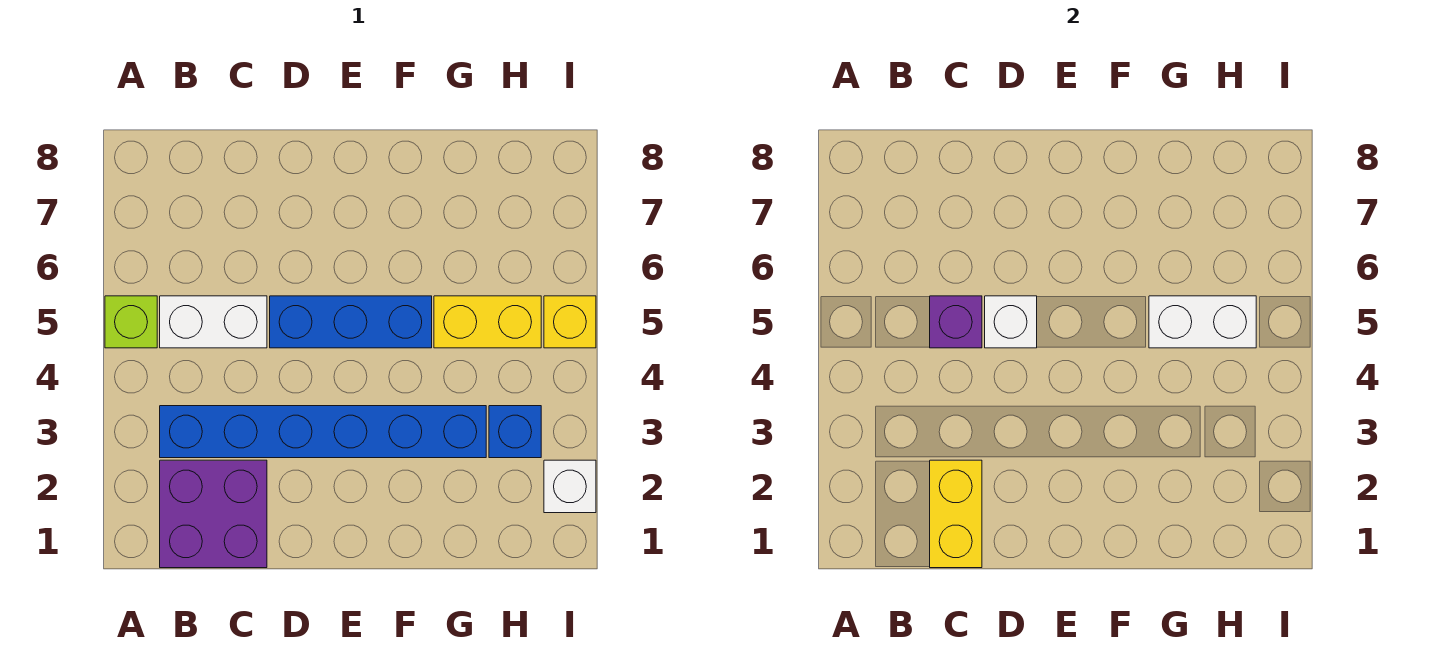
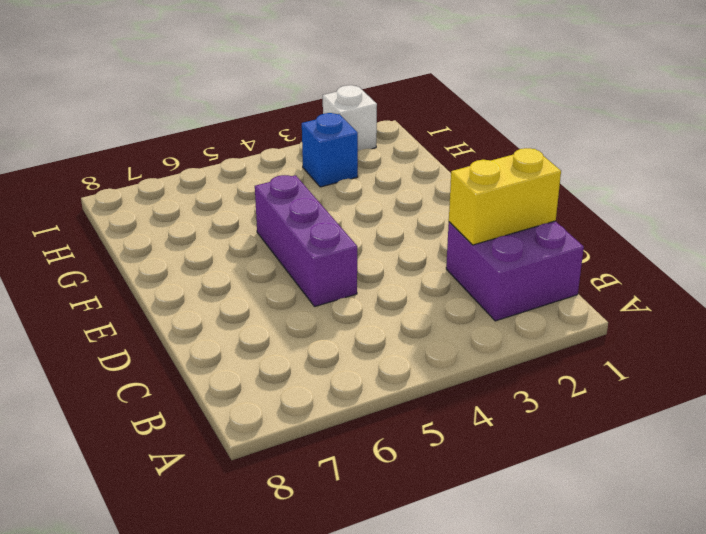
purple 1x3 brick [255,175,357,306] -> blue 1x3 brick [270,296,432,348]
none -> lime 1x1 brick [105,296,157,348]
none -> blue 1x6 brick [160,406,486,458]
none -> white 1x2 brick [160,296,267,348]

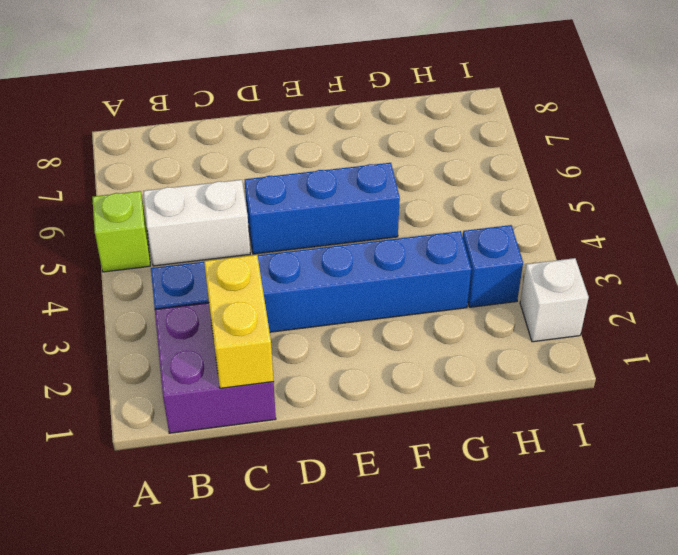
none -> yellow 1x2 brick [434,296,541,348]
none -> yellow 1x1 brick [544,296,596,348]
none -> purple 1x1 brick [930,296,982,348]

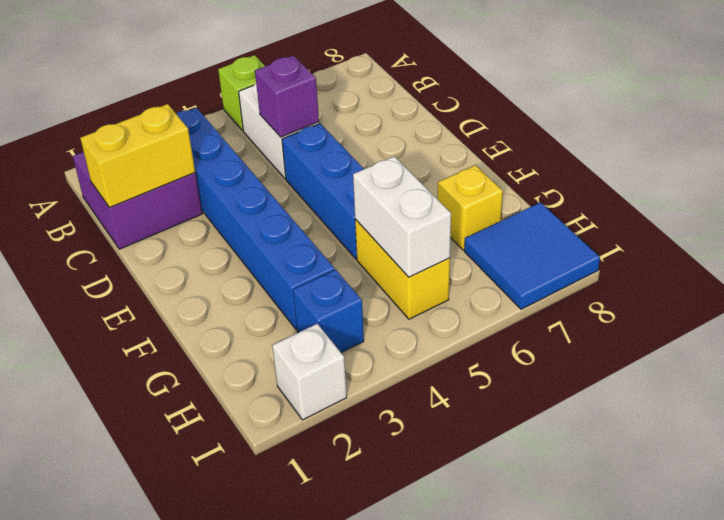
yellow 1x1 brick [438,165,503,250] -> yellow 1x1 brick moved to [544,296,596,348]
blue 2x2 tile [464,203,600,309] -> none
none -> white 1x1 brick [985,296,1037,348]

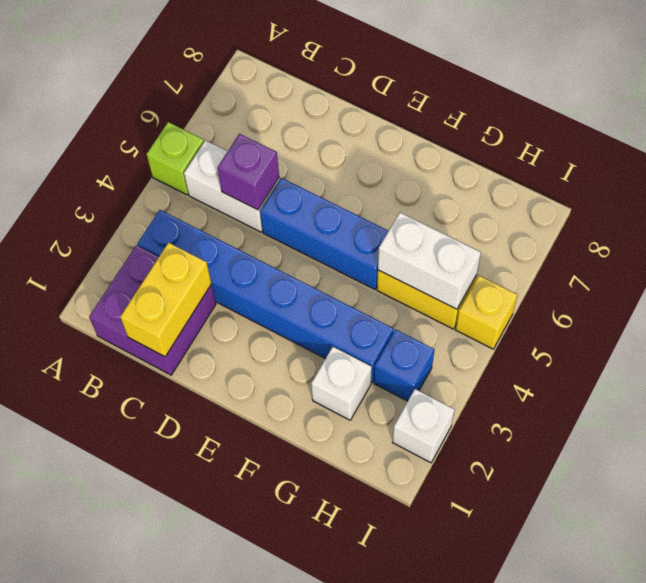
white 1x1 brick [311,347,372,420] -> white 1x1 brick moved to [985,296,1037,348]

